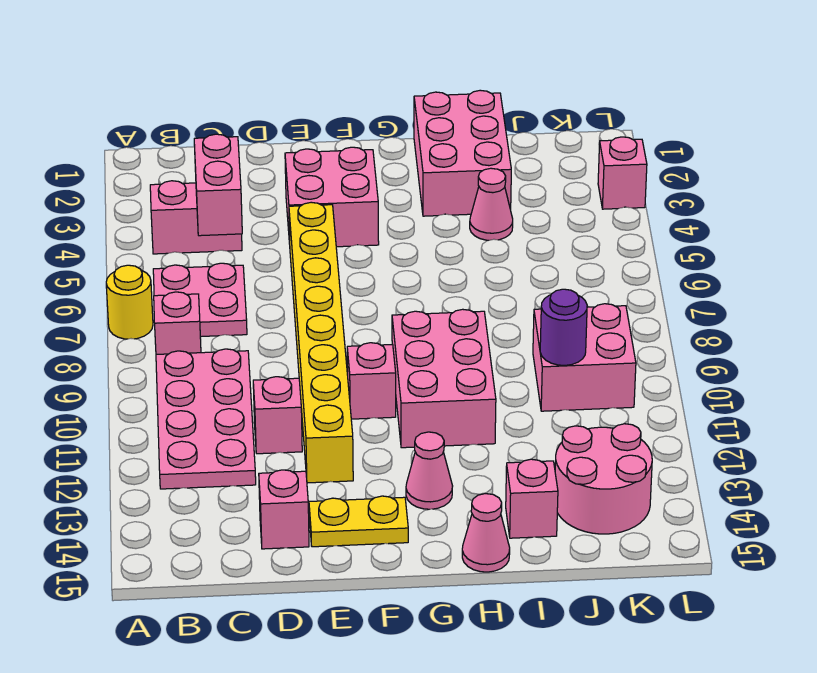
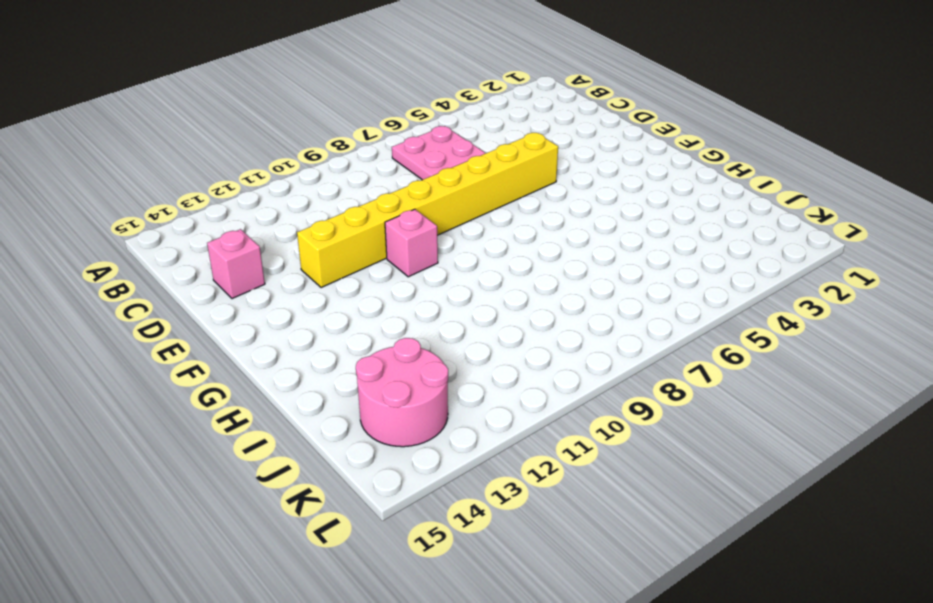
none -> yellow 1x1 round brick [106,265,153,339]
none -> pink 1x2 brick [150,181,242,254]
none -> pink 1x1 brick [154,292,201,354]

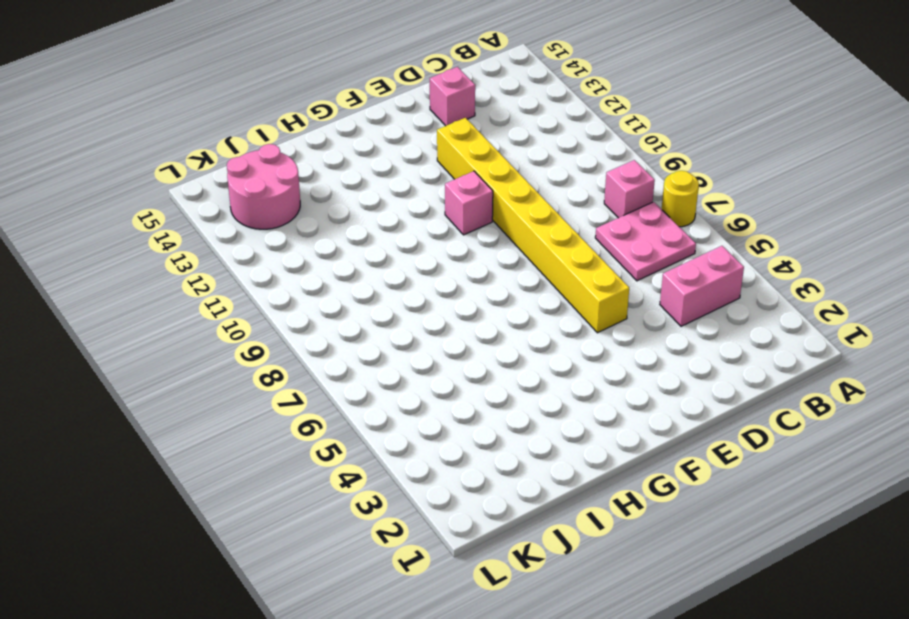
none -> pink 2x4 plate [156,349,256,489]
none -> pink 1x1 brick [253,377,302,454]
none -> pink 2x2 brick [285,147,379,247]

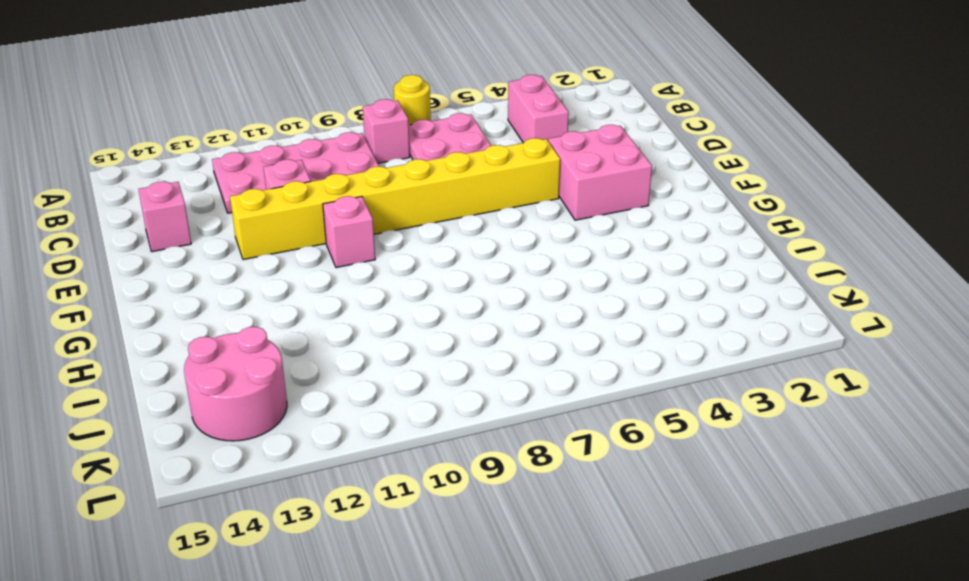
none -> yellow 1x2 plate [309,496,408,547]
none -> pink 2x3 brick [392,309,496,448]
none -> pink 1x1 cone [406,432,453,509]

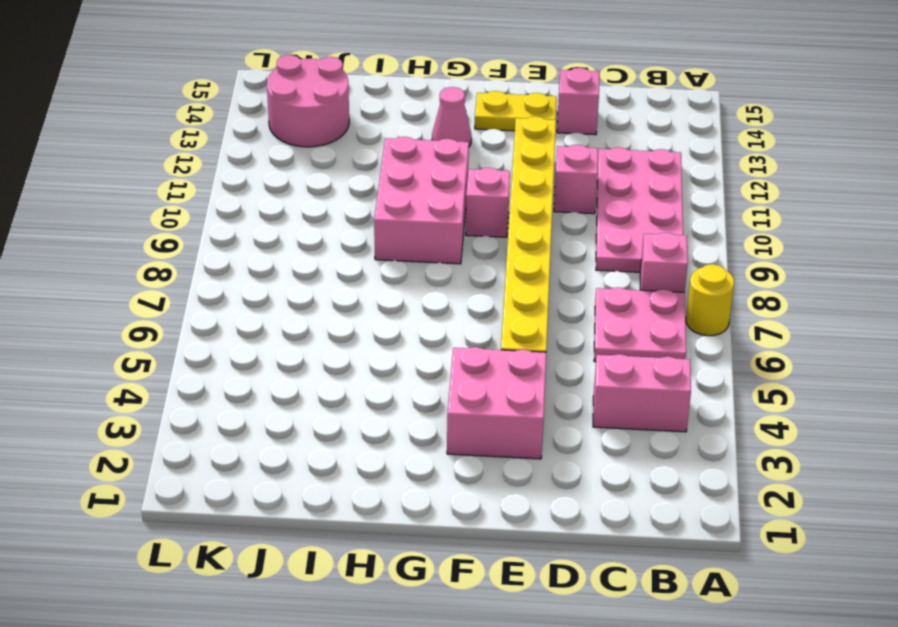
none -> pink 2x3 brick [414,90,511,216]
none -> pink 1x1 cone [462,494,510,572]
none -> pink 1x1 cone [470,168,513,240]

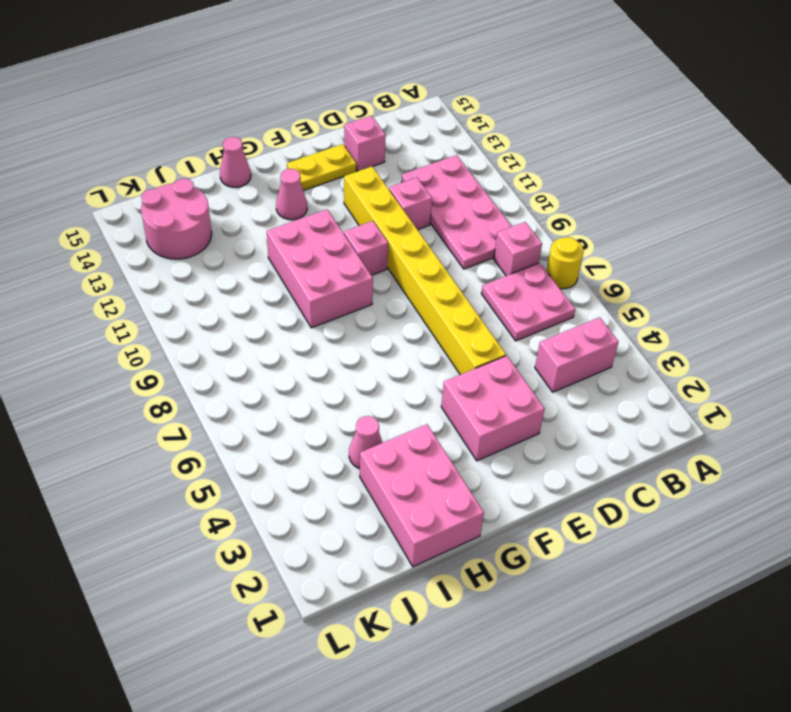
none -> pink 1x1 brick [506,459,558,538]
none -> pink 2x2 brick [533,304,636,411]
none -> pink 1x1 brick [598,137,647,209]

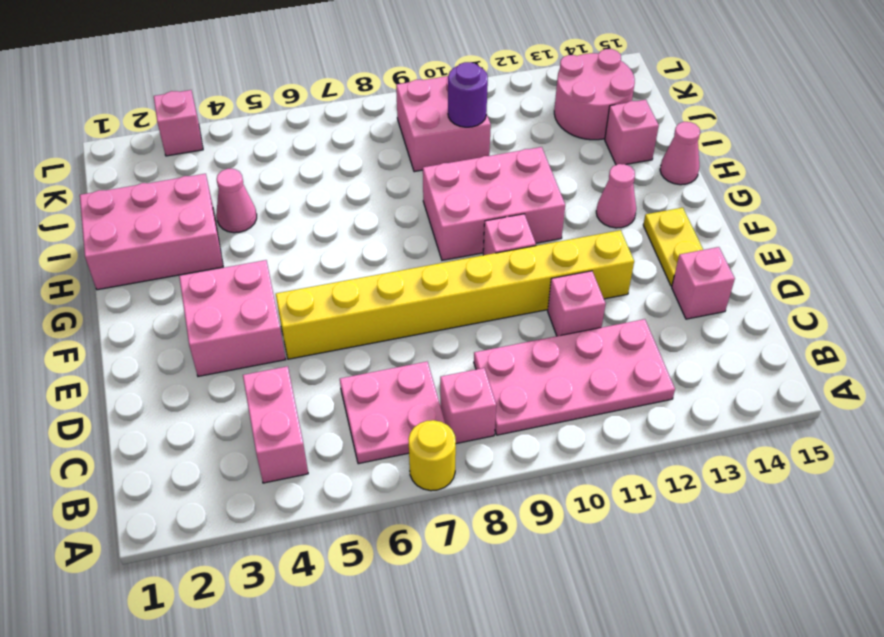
none -> pink 1x2 brick [194,134,242,236]

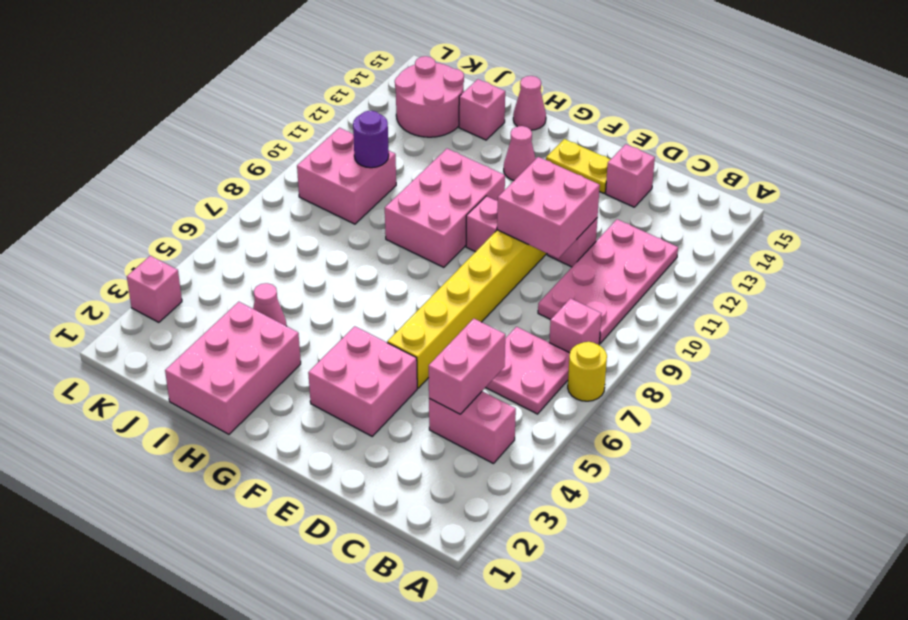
pink 2x2 brick [497,157,600,258] -> none

